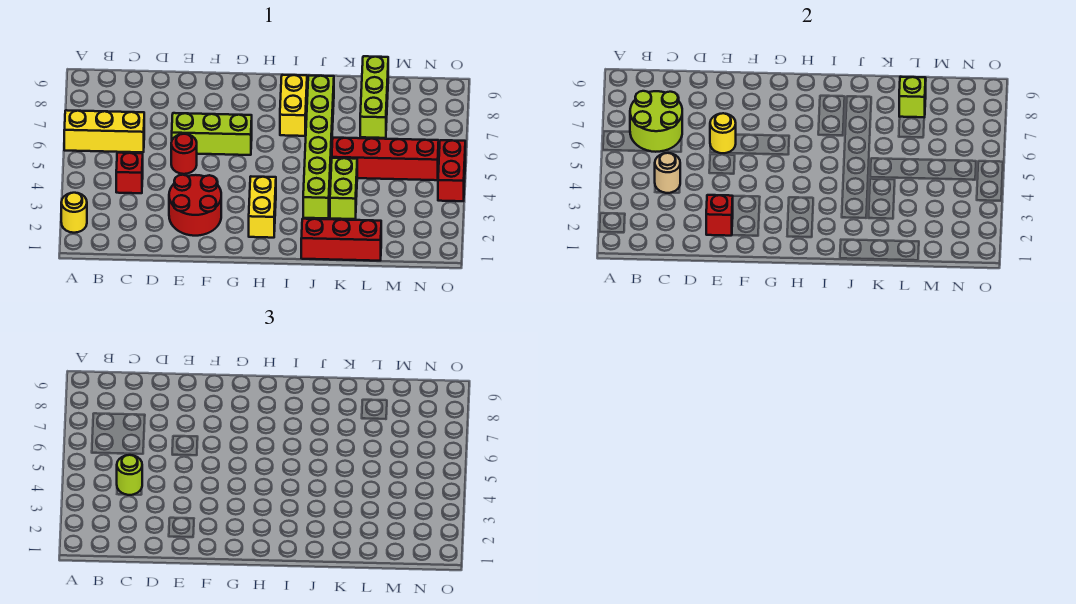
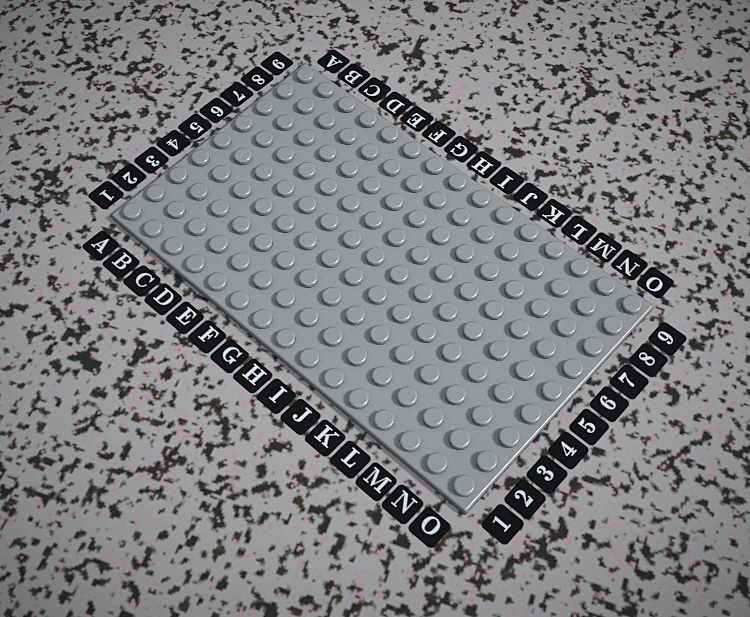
none -> yellow 1x1 round brick [61,193,87,233]
none -> yellow 1x3 brick [64,110,144,152]
none -> red 1x1 brick [116,153,143,193]

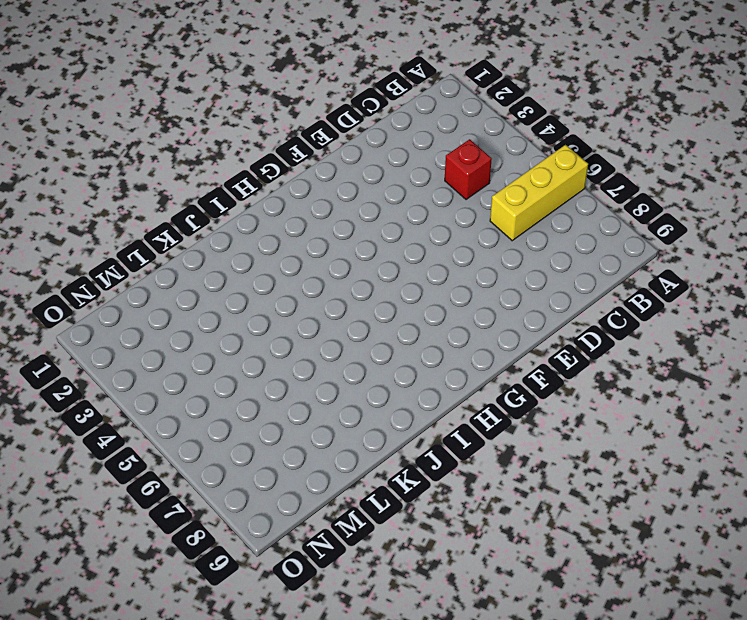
none -> yellow 1x1 round brick [61,193,87,233]
none -> red 2x2 round brick [169,175,221,236]
none -> red 1x1 round brick [171,134,197,174]

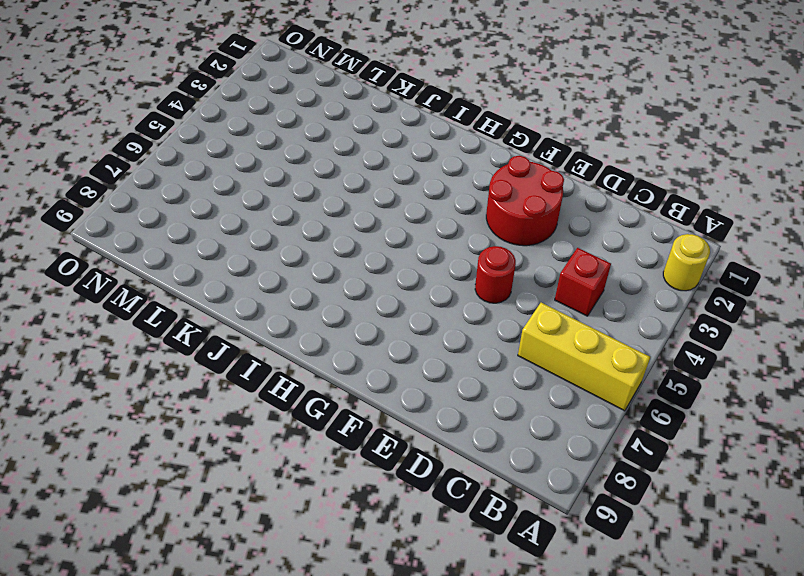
none -> lime 1x3 brick [172,113,252,155]
none -> yellow 1x2 brick [249,177,276,238]
none -> yellow 1x2 brick [280,75,307,136]

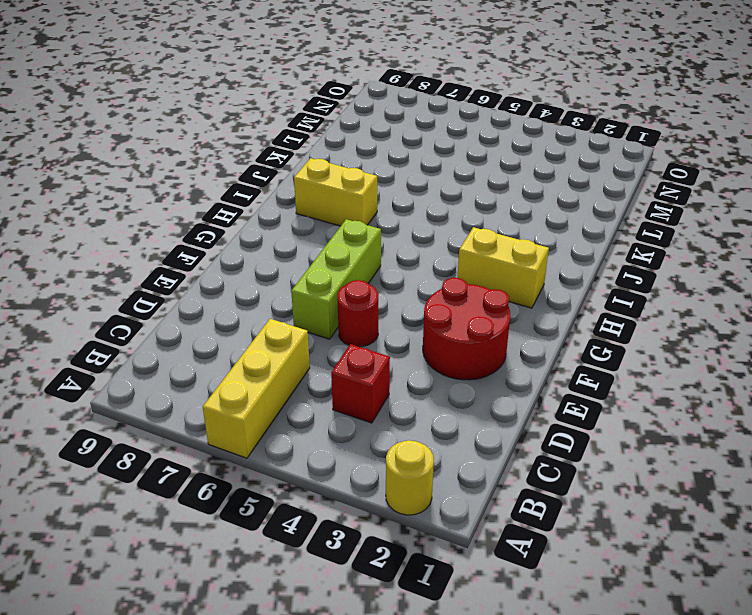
none -> red 1x3 brick [301,219,381,261]
none -> lime 1x6 brick [303,76,334,218]
none -> lime 1x2 brick [330,158,357,219]

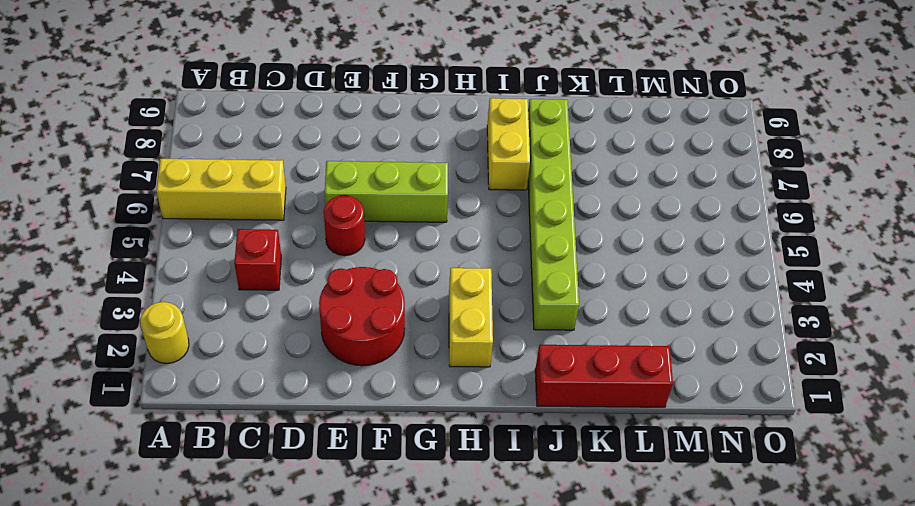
none -> lime 1x2 brick [330,158,357,219]
none -> red 1x4 brick [332,138,439,180]
none -> lime 1x3 brick [360,56,388,138]

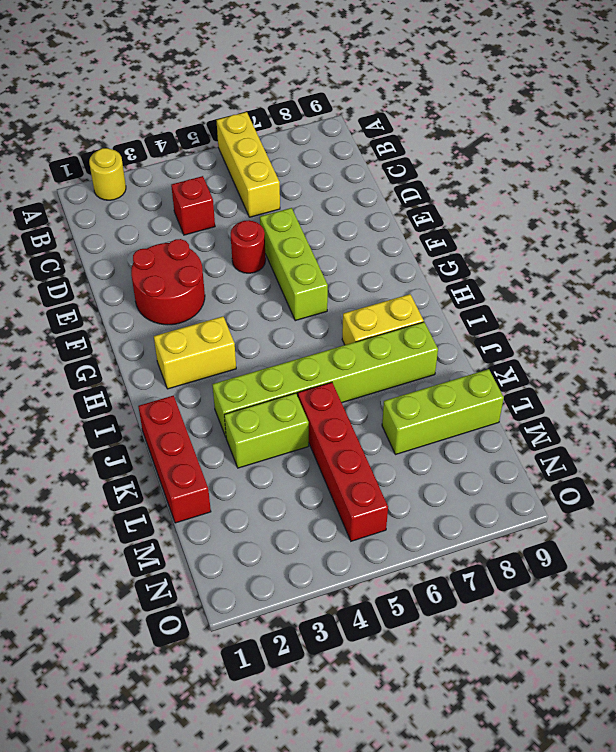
none -> red 1x2 brick [438,140,465,201]
none -> lime 2x2 round brick [630,91,682,152]
none -> tan 1x1 round brick [655,153,680,193]

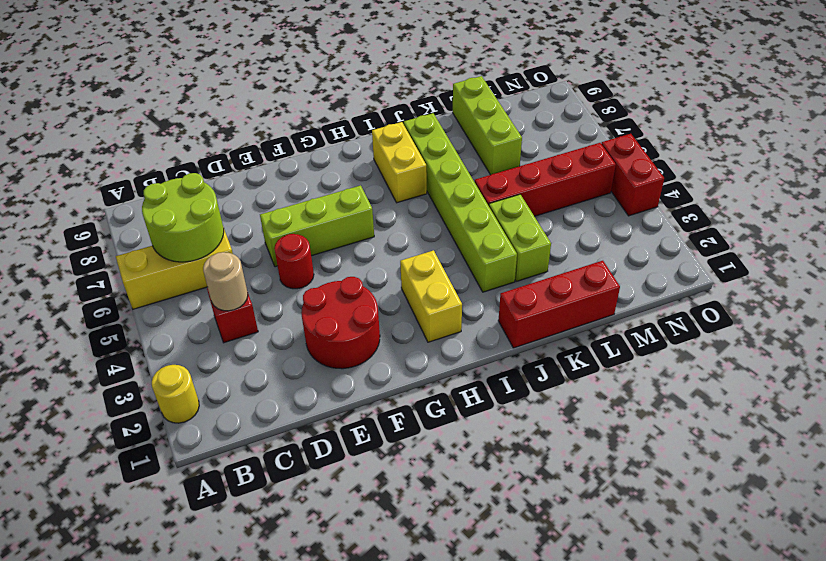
none -> red 1x1 brick [706,195,733,236]
none -> yellow 1x1 round brick [710,113,736,153]
none -> lime 1x1 brick [899,77,926,117]

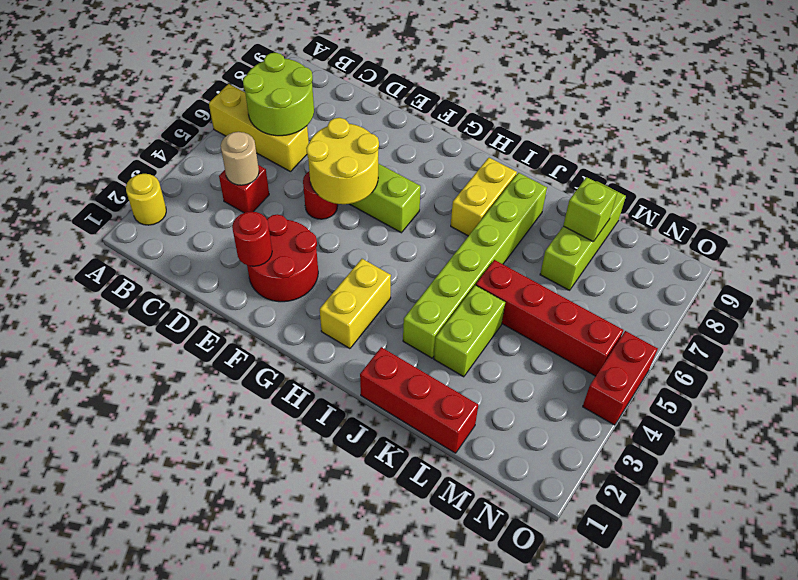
red 1x1 round brick [232,212,272,266] -> red 1x1 brick [706,195,733,236]
yellow 2x2 round brick [306,118,379,204] -> yellow 1x1 round brick [710,113,736,153]
none -> lime 1x1 round brick [117,455,142,495]

